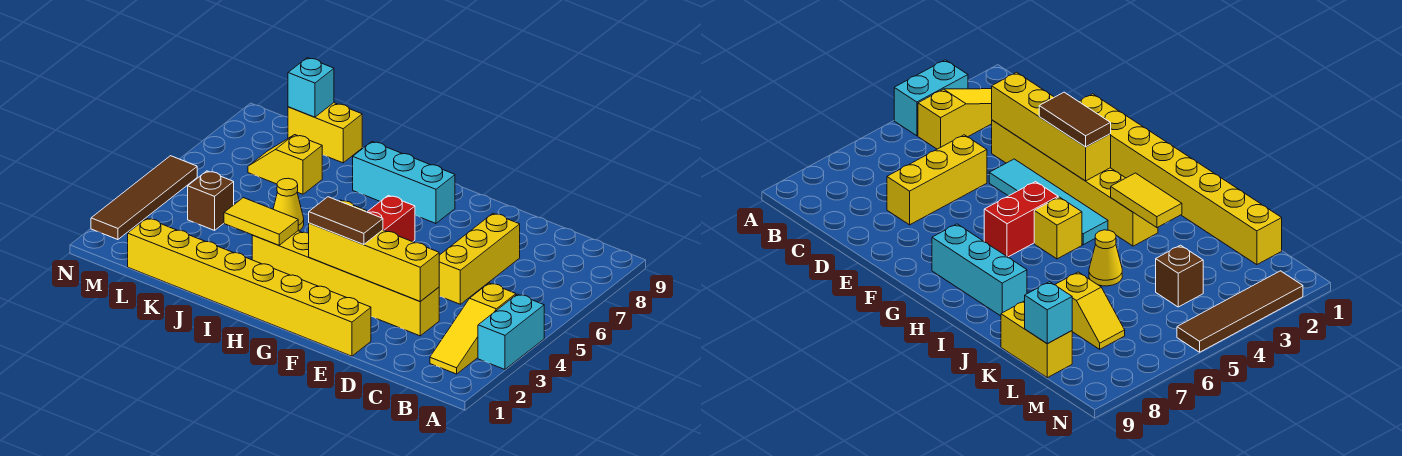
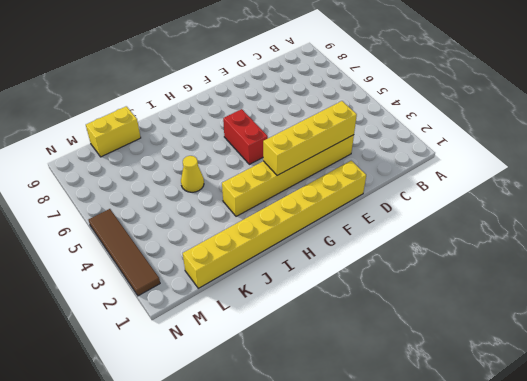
none -> cyan 1x2 brick [478,294,544,369]
none -> yellow 1x3 slope [430,283,516,374]
none -> yellow 1x3 brick [439,213,520,304]

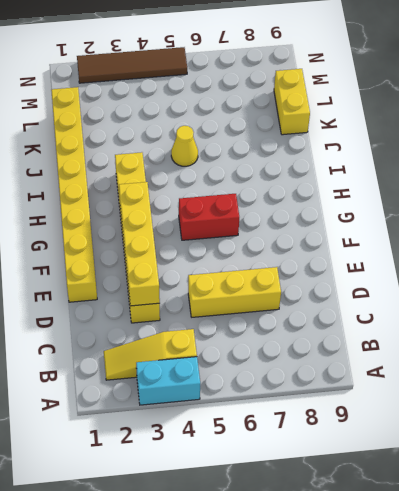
none -> cyan 1x4 tile [989,159,1108,245]
none -> cyan 1x3 brick [353,142,455,223]
none -> yellow 1x1 brick [1034,197,1082,259]

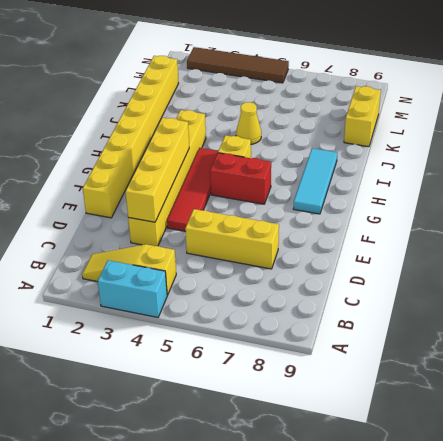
red 1x4 tile [167,148,218,231] -> cyan 1x4 tile [989,159,1108,245]
cyan 1x3 tile [293,148,337,214] -> cyan 1x3 brick [353,142,455,223]
none -> yellow 1x2 slope [248,135,322,194]
none -> brown 1x1 brick [188,171,234,230]
none -> yellow 1x2 tile [224,198,298,245]

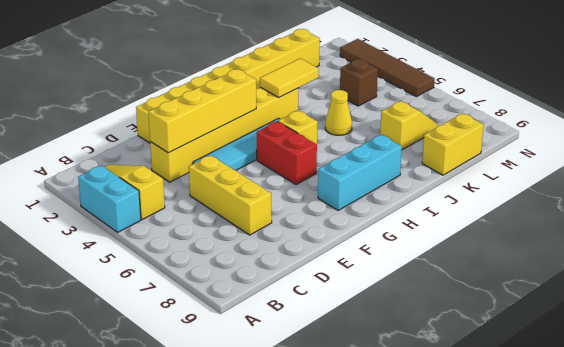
none -> cyan 1x1 brick [288,58,334,117]
none -> brown 1x2 tile [309,197,383,245]

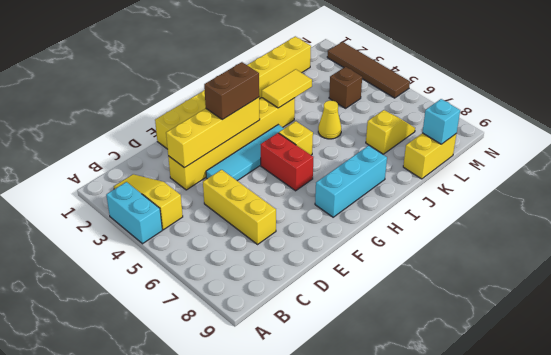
brown 1x2 brick [204,62,259,120] -> brown 1x2 tile [309,197,383,245]

